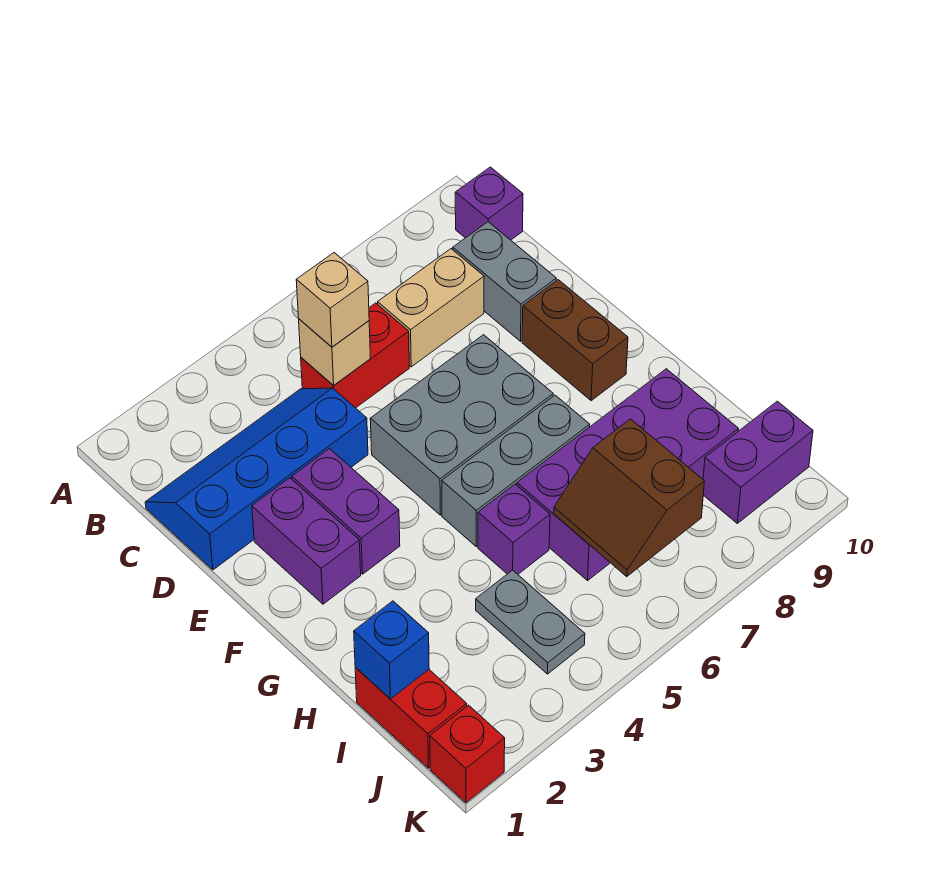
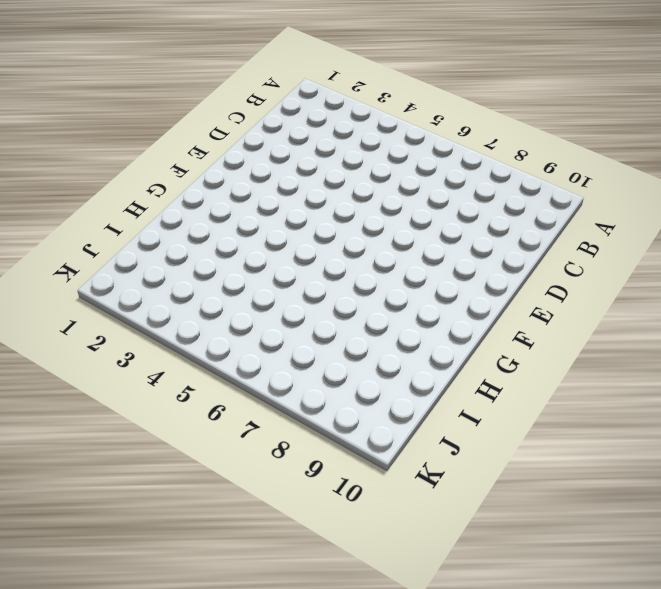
none -> purple 1x1 brick [455,167,523,240]
none -> blue 2x4 slope [145,388,368,570]
none -> red 1x2 brick [301,303,409,408]

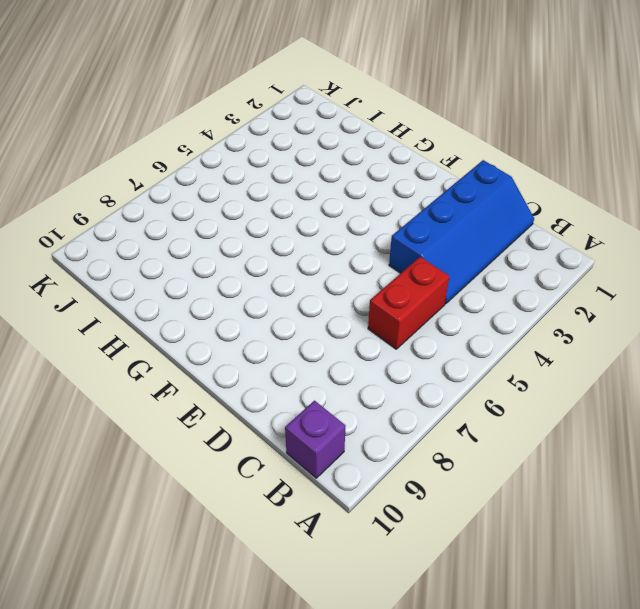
none -> tan 1x2 brick [378,249,484,367]
none -> grey 1x2 brick [453,222,556,341]
none -> purple 1x2 brick [252,478,361,604]

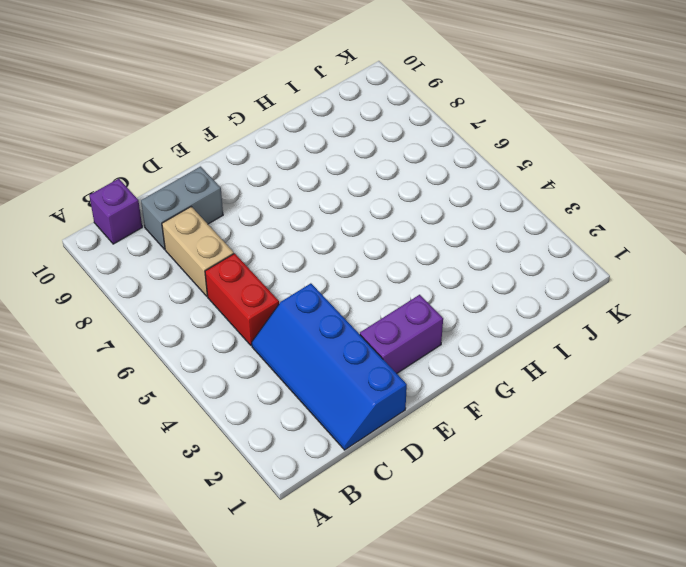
none -> purple 1x2 brick [292,449,400,574]
none -> grey 2x3 brick [370,335,553,515]
none -> brown 1x2 brick [522,280,628,401]

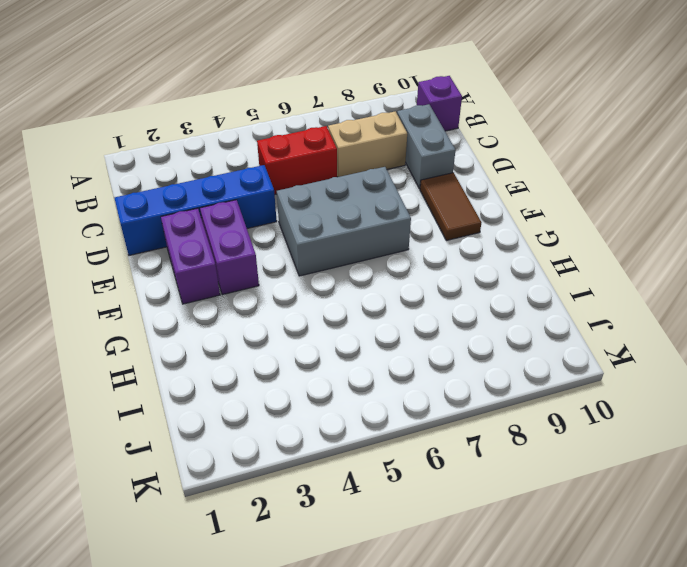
brown 1x2 tile [420,173,482,241] -> brown 1x2 brick [522,280,628,401]
none -> grey 1x3 brick [442,395,590,546]
none -> purple 1x1 brick [478,484,550,574]
none -> purple 2x4 brick [517,369,739,581]

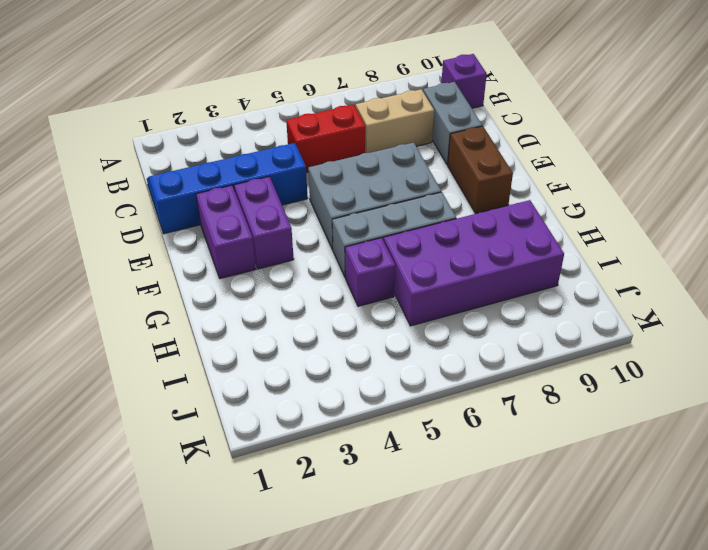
none -> red 1x2 brick [355,668,467,768]
none -> grey 1x2 plate [476,570,585,674]
none -> purple 1x2 brick [703,401,813,523]

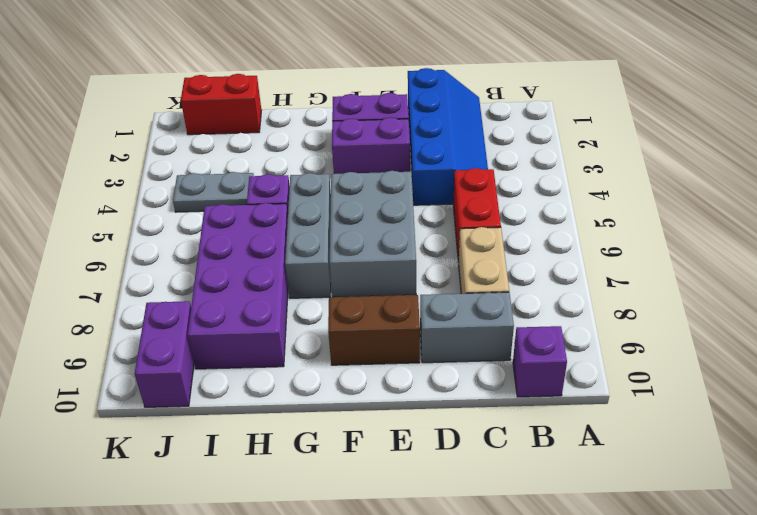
none -> red 1x1 brick [430,705,505,803]
none -> tan 1x1 brick [299,319,370,386]
none -> blue 1x1 brick [354,601,429,699]

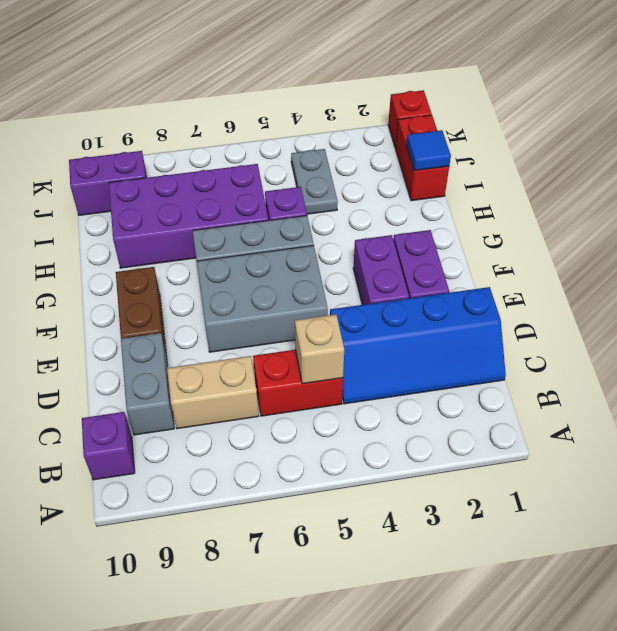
blue 1x1 tile [406,130,451,171] -> blue 1x1 brick [354,601,429,699]
none -> brown 2x2 slope [554,419,704,577]
none -> tan 1x1 brick [296,253,369,347]

